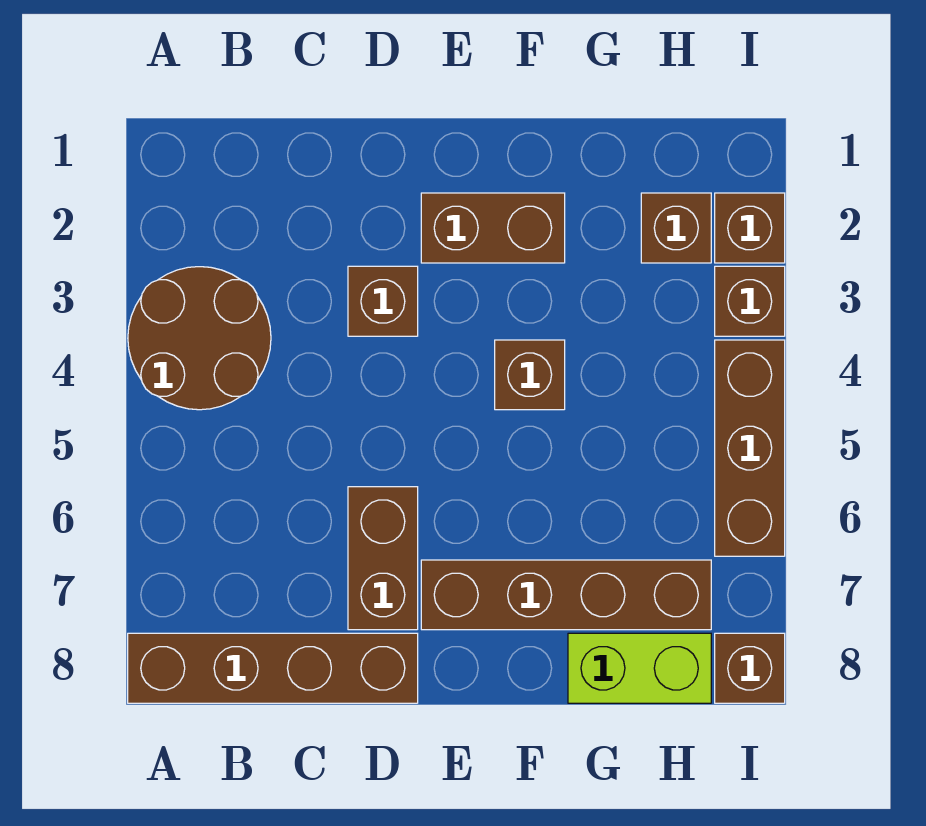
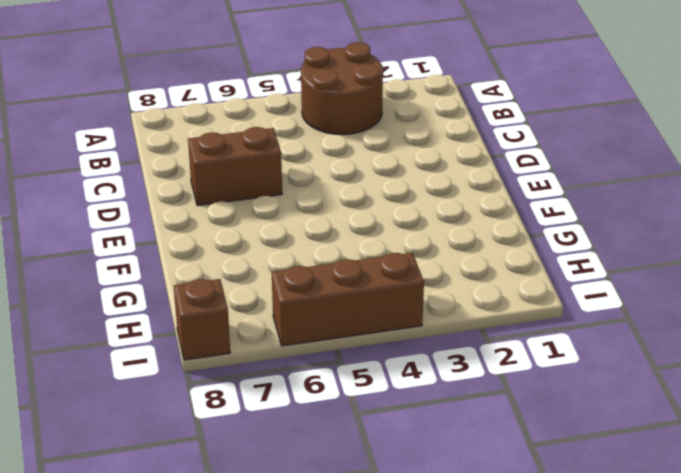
none -> brown 1x4 brick [128,633,418,703]
none -> brown 1x1 brick [348,266,418,336]
none -> brown 1x2 brick [421,193,565,263]

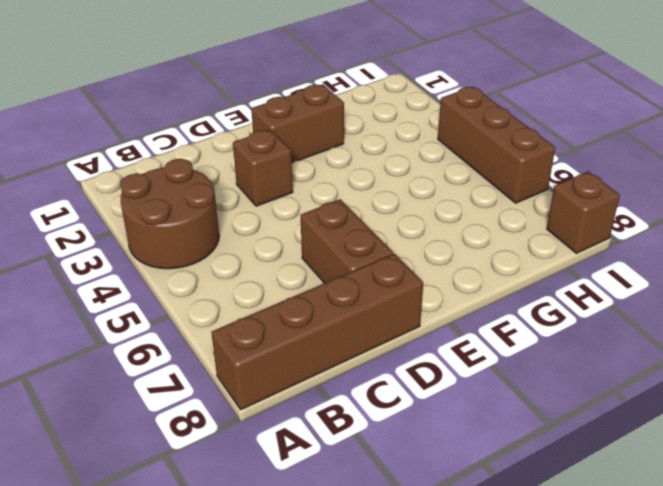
none -> brown 1x4 brick [421,560,711,630]
none -> brown 1x1 brick [495,340,565,410]
none -> lime 1x2 brick [568,633,711,703]

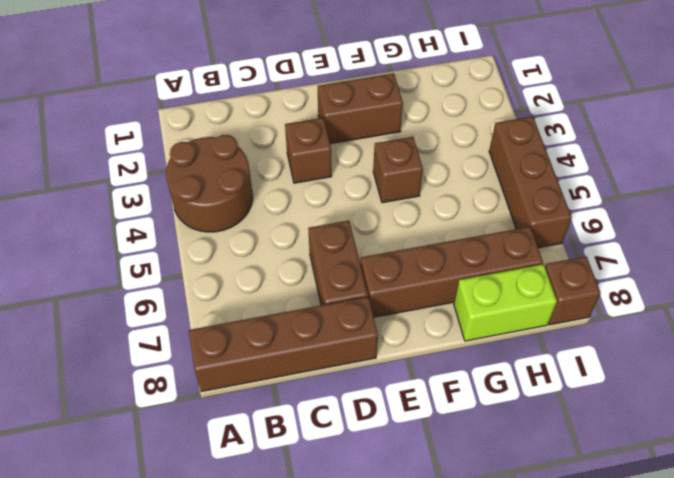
none -> brown 1x1 brick [641,193,711,263]
none -> brown 1x1 brick [715,193,785,263]
none -> brown 1x1 brick [715,266,785,336]

